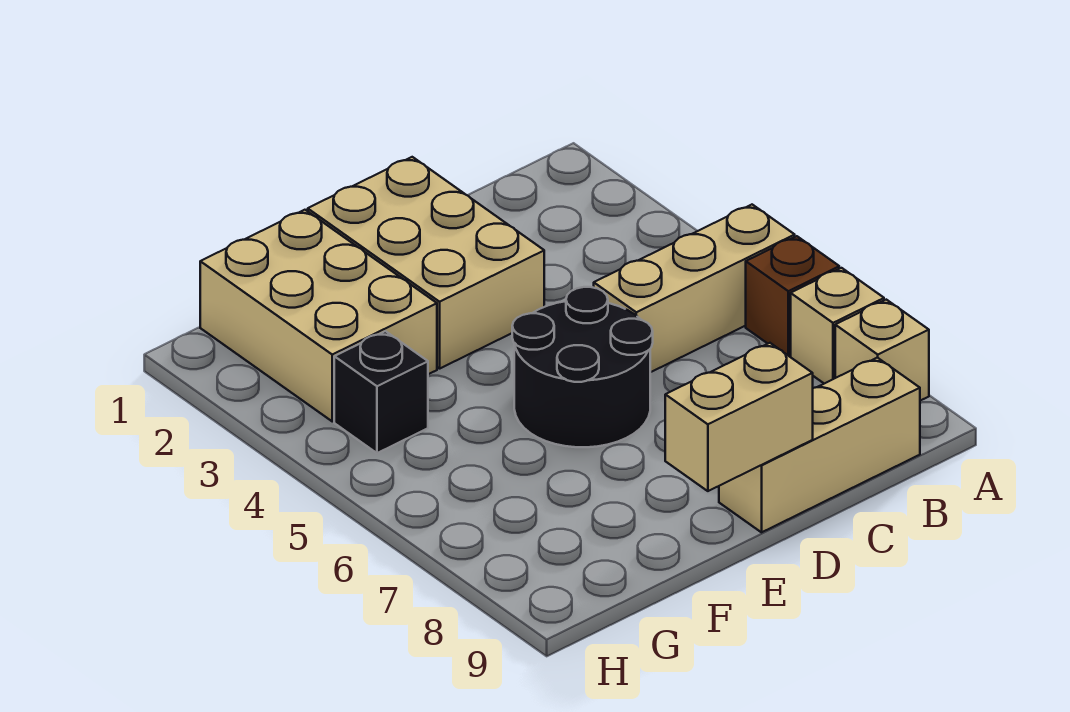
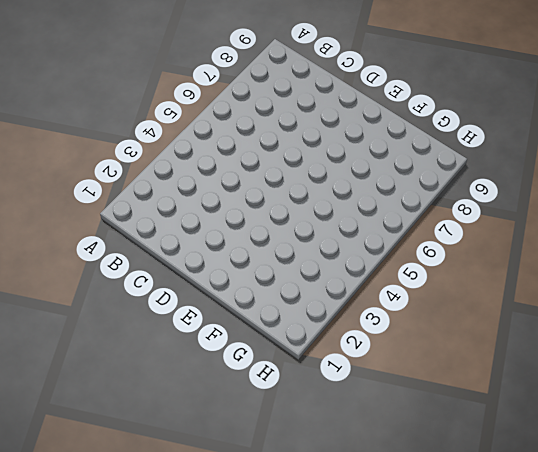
none -> tan 1x3 brick [594,205,795,372]
none -> brown 1x1 brick [746,236,839,357]

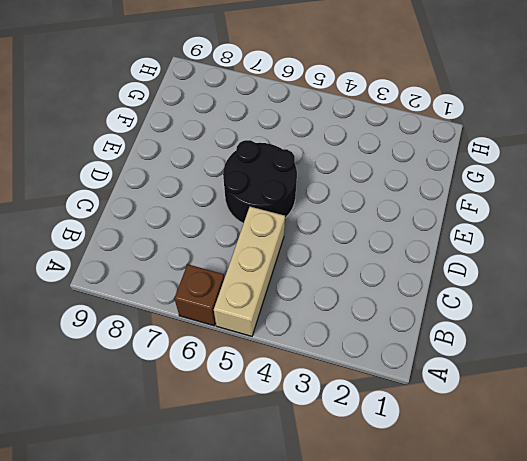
none -> tan 1x1 brick [791,268,884,384]
none -> tan 1x1 brick [835,300,929,401]

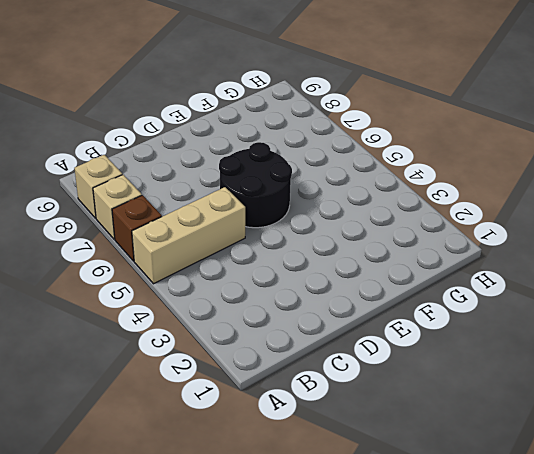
none -> tan 1x3 brick [719,358,920,532]
none -> tan 2x3 brick [308,157,544,369]

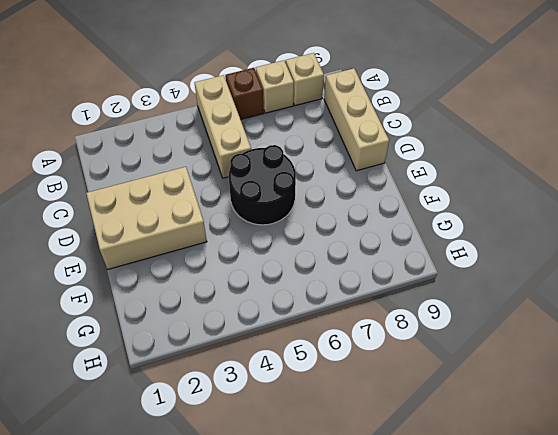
none -> tan 2x3 brick [200,210,437,421]
none -> black 1x1 brick [334,331,428,453]

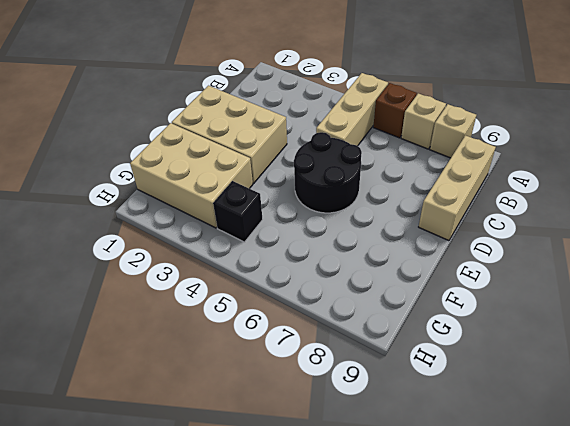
none -> tan 1x2 brick [665,343,813,491]

